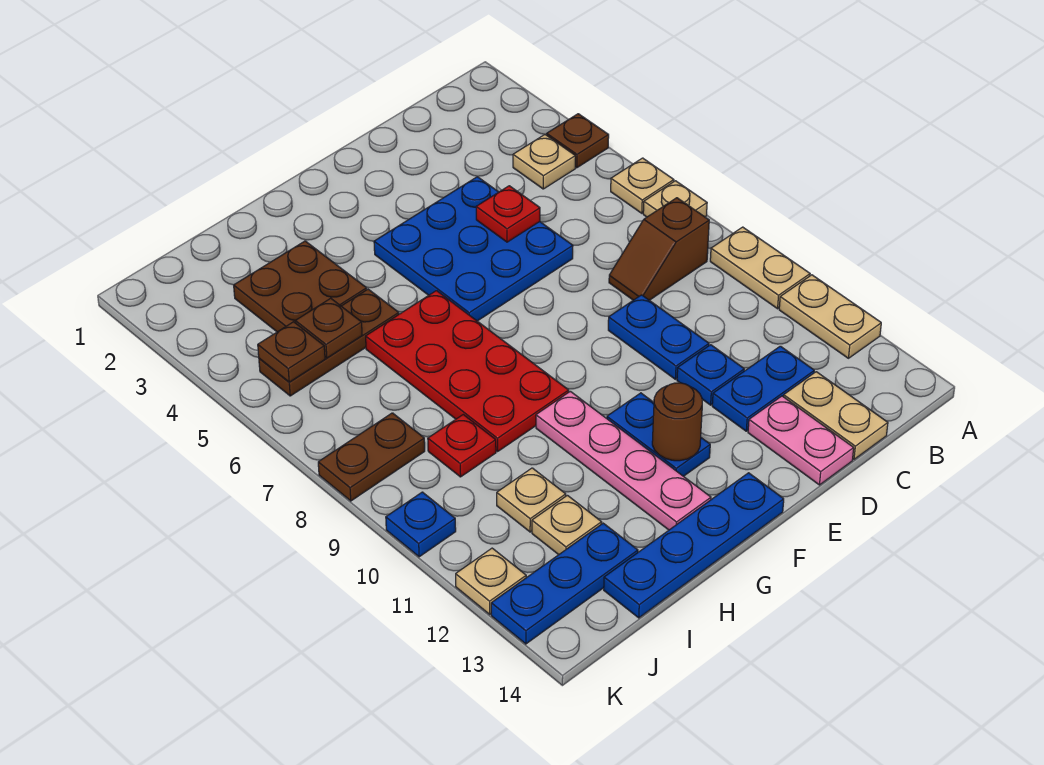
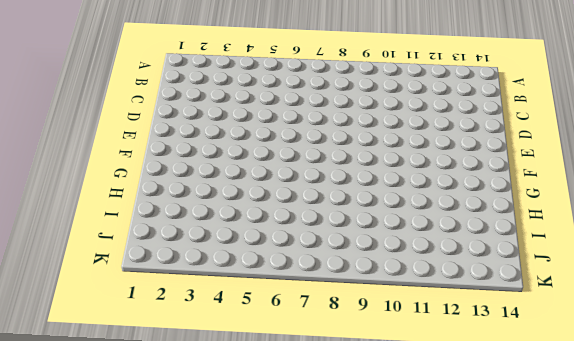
none -> brown 1x1 plate [547,114,609,168]
none -> tan 1x1 plate [611,158,674,213]
none -> tan 1x1 plate [643,181,707,217]
none -> tan 1x2 plate [710,227,810,309]

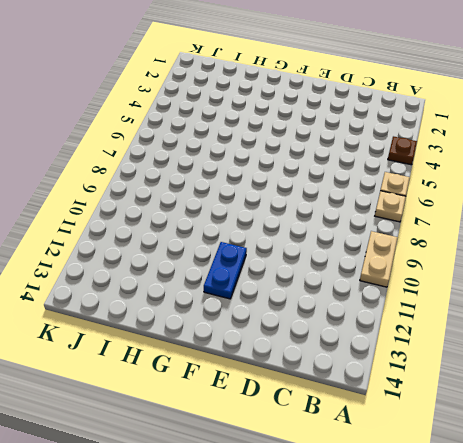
none -> tan 1x2 plate [779,275,881,358]
none -> tan 1x1 plate [513,135,575,189]
none -> brown 1x2 slope [609,198,709,300]
none -> blue 1x2 plate [712,346,814,431]

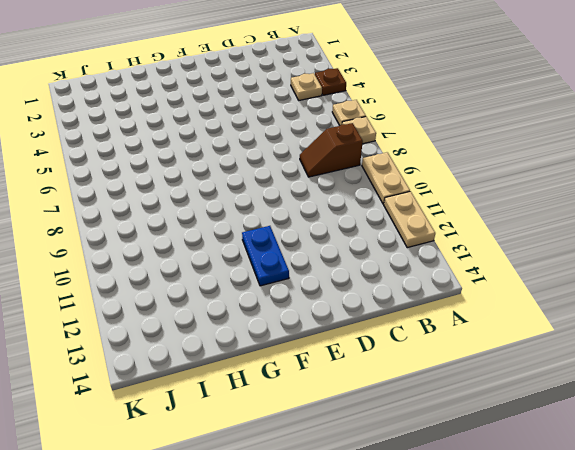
none -> blue 1x2 plate [712,346,814,431]
none -> tan 1x2 plate [784,372,888,459]
none -> blue 3x3 plate [374,177,573,321]
none -> blue 1x2 plate [608,295,709,379]

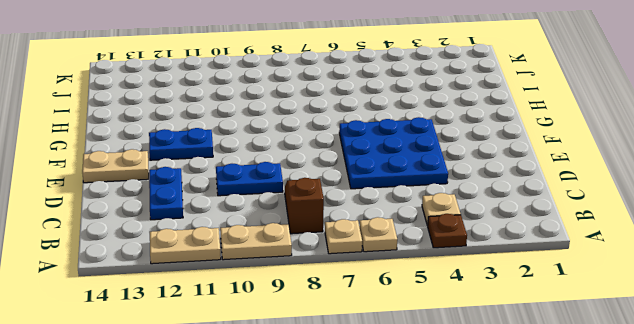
tan 1x2 plate [82,149,149,183] -> tan 1x2 plate moved to [784,372,888,459]
none -> blue 1x1 plate [677,345,744,405]
none -> pink 1x2 plate [748,396,854,485]
none -> blue 1x4 plate [604,473,784,618]
none -> red 2x4 plate [366,291,569,451]

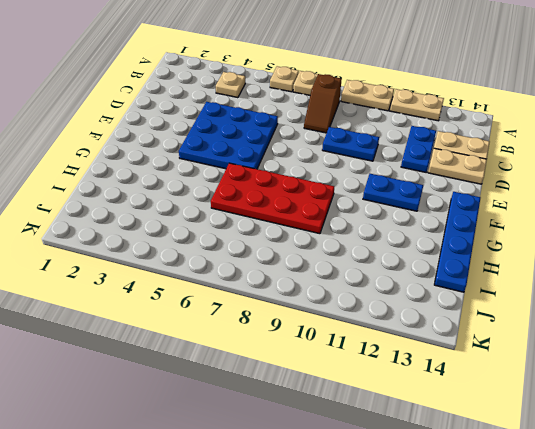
tan 1x2 plate [428,148,487,184] -> pink 1x2 plate [748,396,854,485]
none -> brown 1x1 plate [547,114,609,168]
none -> blue 1x1 plate [677,345,744,405]
none -> pink 1x4 plate [536,391,711,530]
none -> brown 2x2 plate [234,241,367,332]

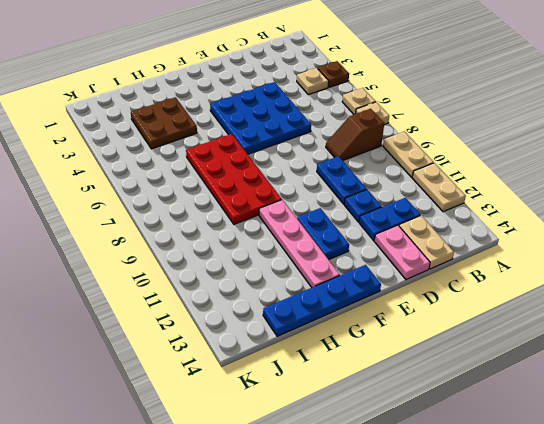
none -> brown 1x3 plate [259,289,399,396]
none -> red 1x1 plate [428,415,496,477]
none -> tan 1x1 plate [497,468,566,532]
none -> tan 1x1 plate [532,495,602,555]

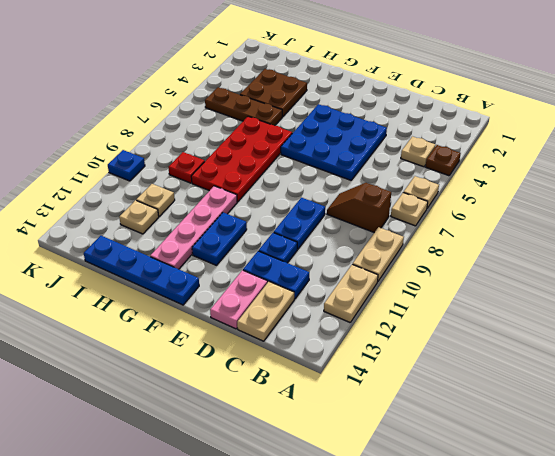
none -> blue 1x3 plate [491,523,638,644]
none -> brown 1x2 plate [318,413,425,501]
none -> tan 1x1 plate [456,548,526,614]
none -> red 1x1 plate [476,186,540,242]

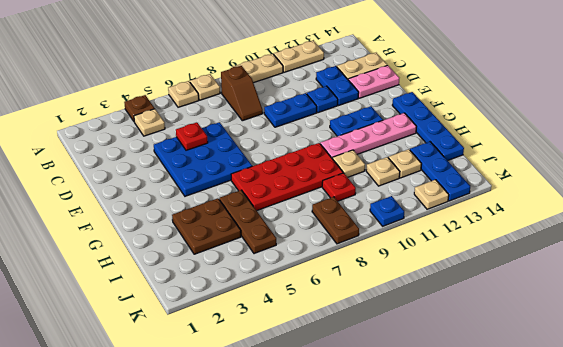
tan 1x1 plate [332,150,365,177] -> none
none -> brown 1x1 round brick [652,383,702,461]
none -> brown 1x1 plate [295,298,362,358]
none -> brown 1x1 plate [258,322,325,382]

